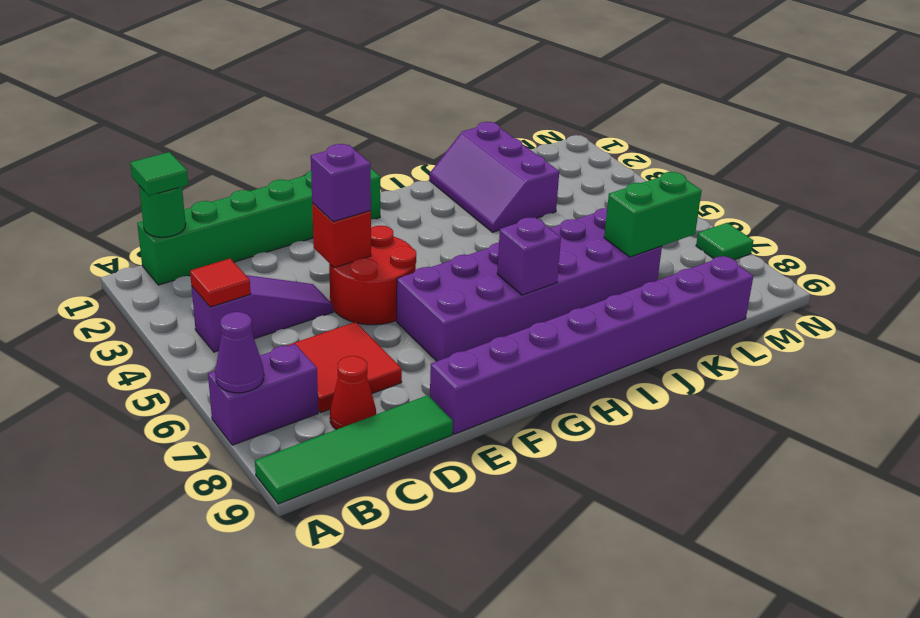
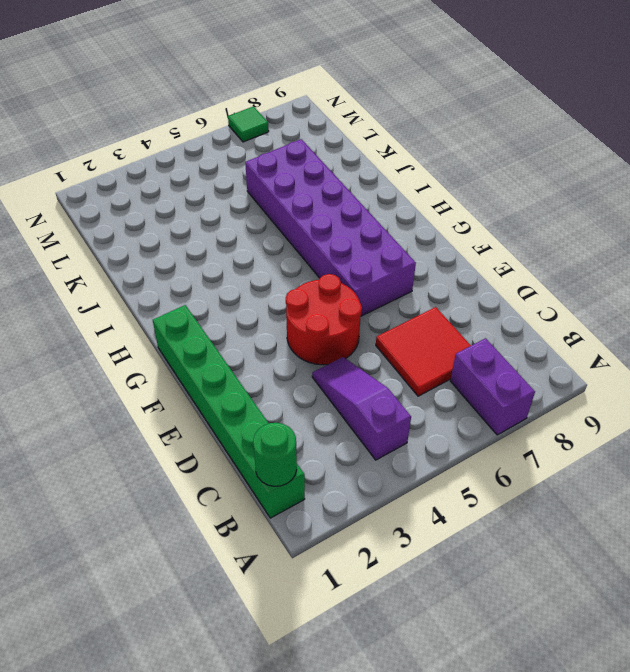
none -> green 1x4 tile [255,395,453,504]
none -> red 1x1 cone [330,356,376,430]
none -> purple 1x8 brick [430,256,753,434]

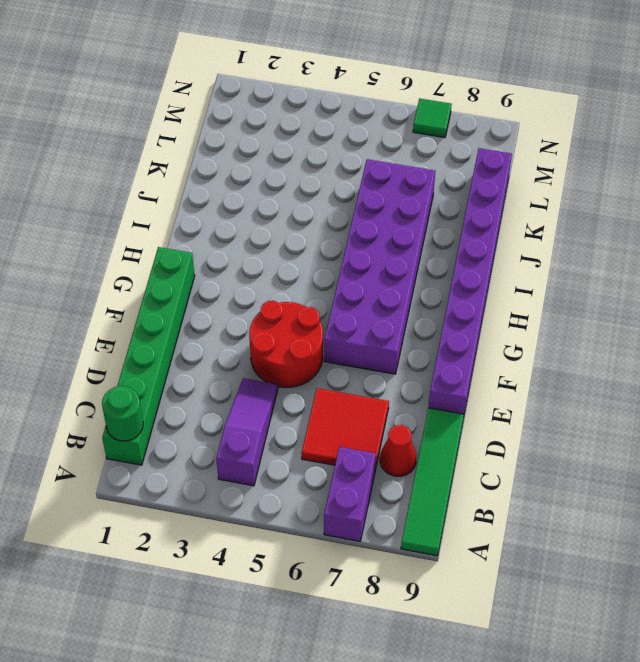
none -> purple 2x3 slope [429,122,559,232]
none -> purple 1x1 cone [215,312,264,393]
none -> red 1x1 tile [190,259,251,307]

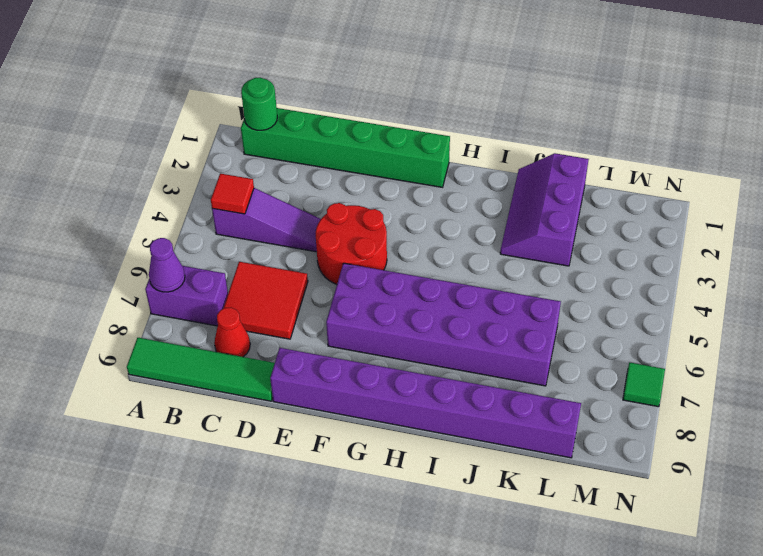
none -> red 1x1 brick [312,203,371,268]
none -> purple 1x1 brick [497,217,561,295]
none -> green 1x2 brick [604,172,702,257]

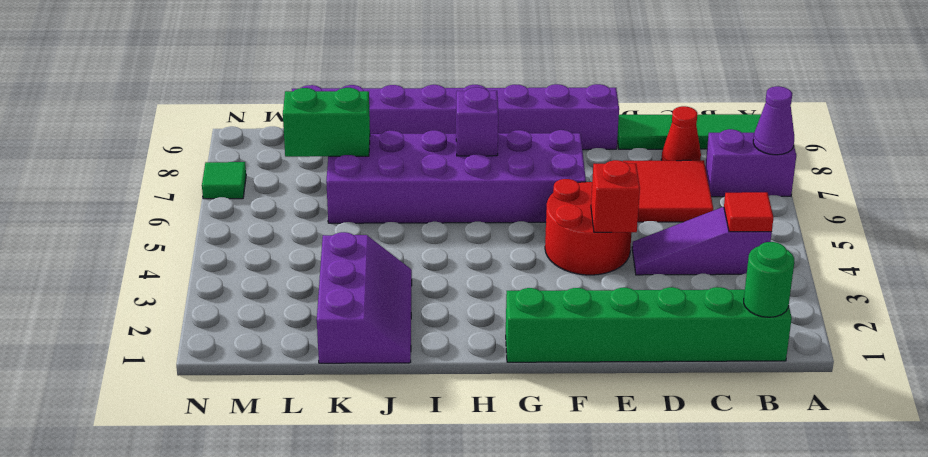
none -> green 1x1 tile [130,152,188,196]
none -> purple 1x1 brick [311,144,371,222]

